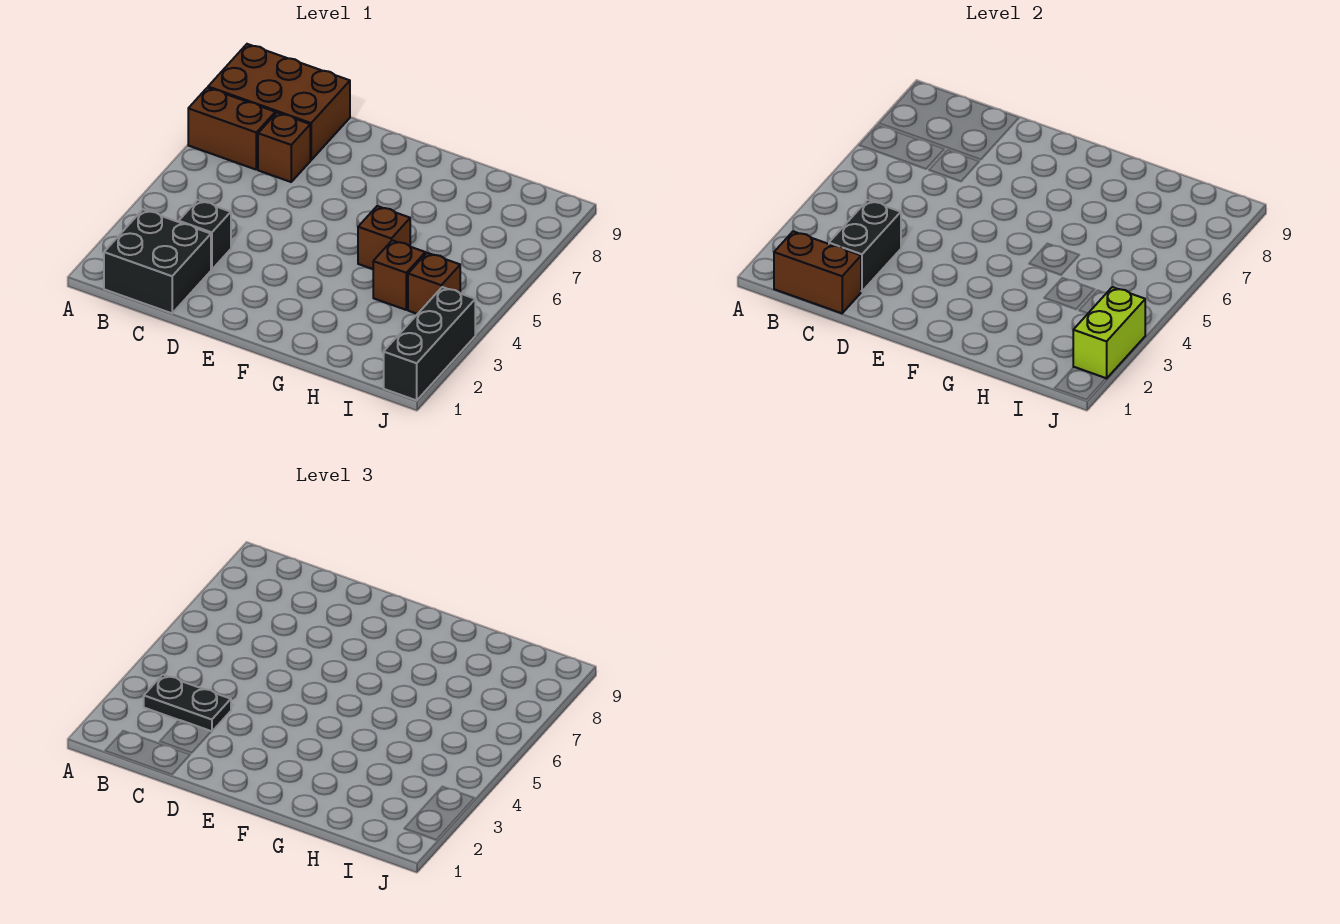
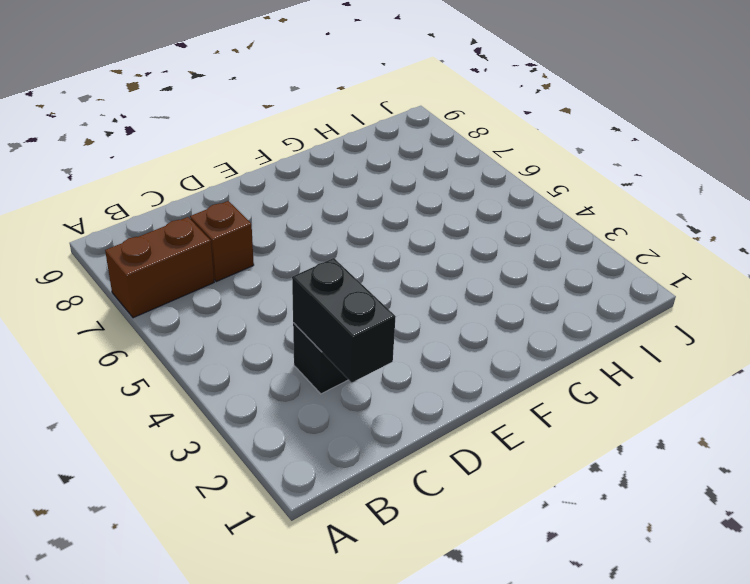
none -> brown 2x3 brick [208,44,350,160]
none -> black 2x2 brick [104,210,211,313]
none -> brown 1x1 brick [358,206,410,269]

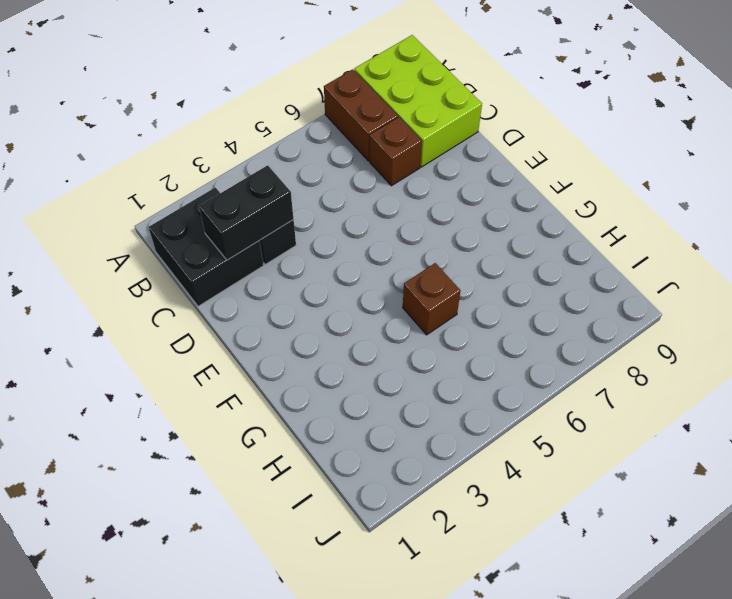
lime 2x3 brick [354,35,482,167] -> brown 2x3 brick [208,44,350,160]
none -> brown 1x1 brick [373,240,425,310]
none -> brown 1x1 brick [408,253,460,314]
none -> black 1x3 brick [384,287,475,400]

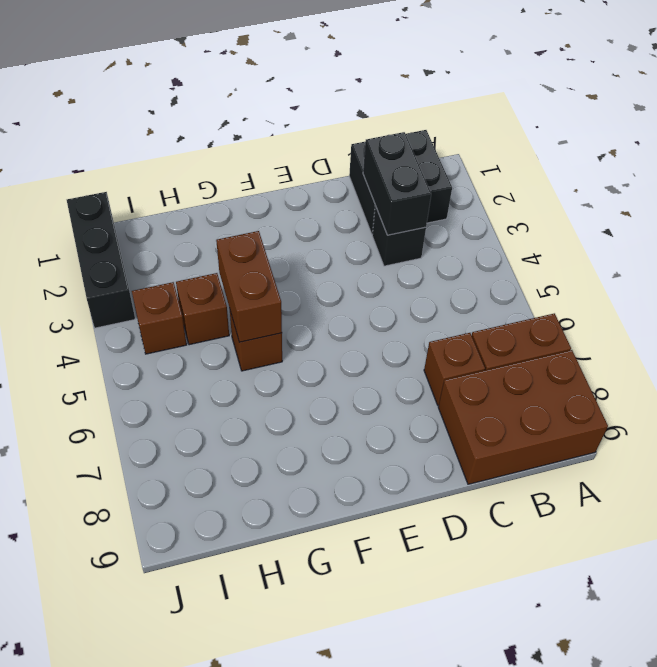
brown 1x2 brick [216,231,282,342] -> brown 1x2 brick turned to [774,231,861,313]
none -> lime 1x2 brick [1073,287,1145,379]
none -> black 1x2 plate [144,675,231,732]

